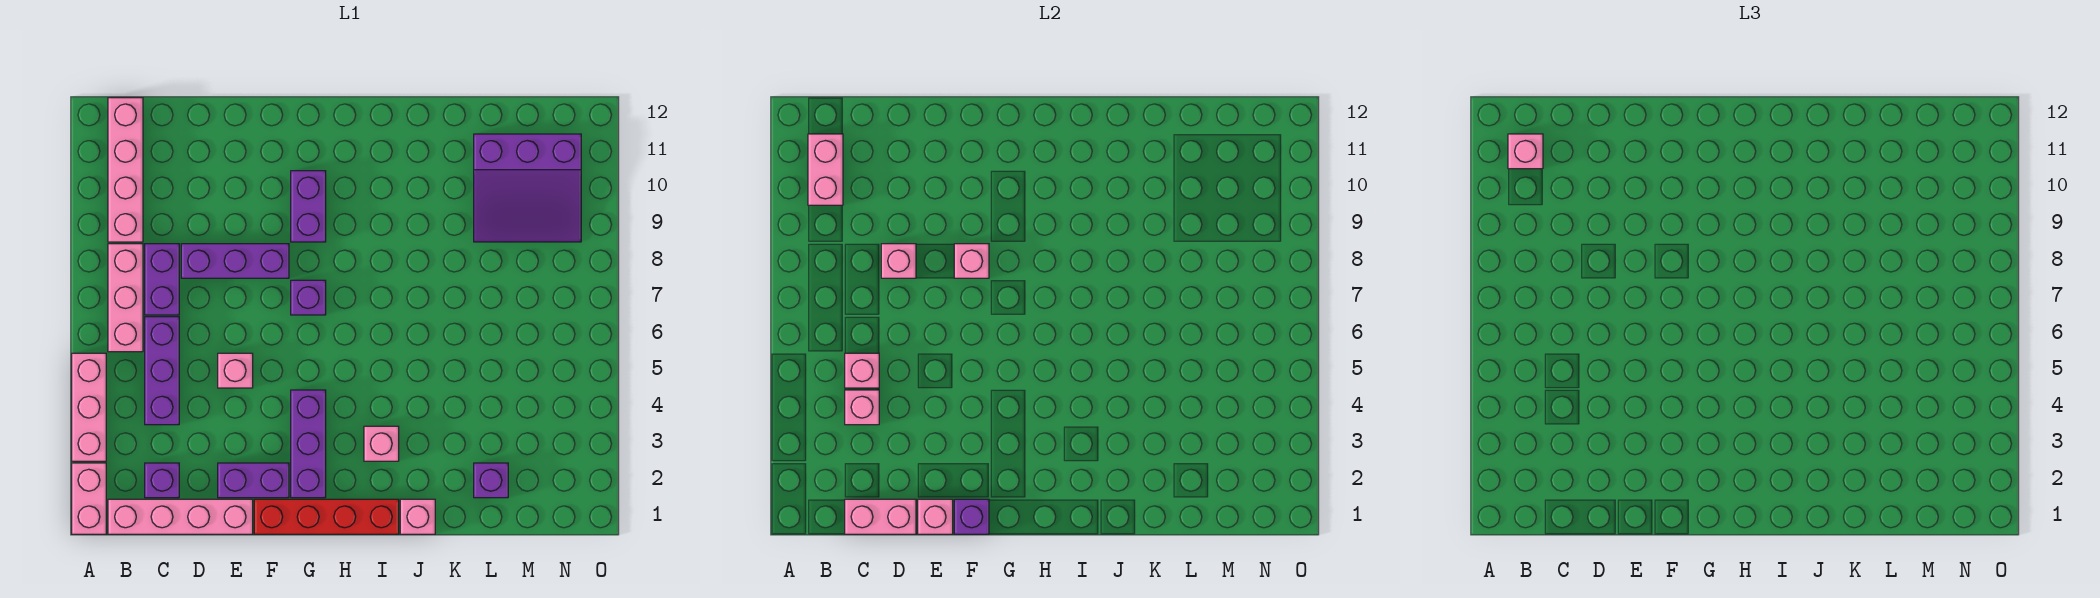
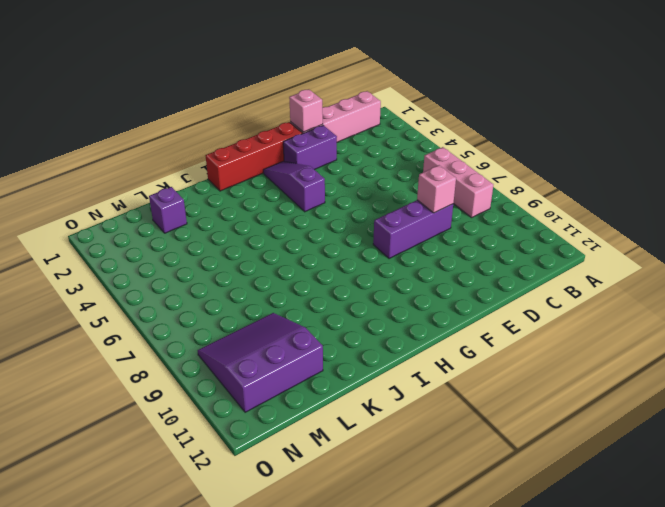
purple 1x3 slope [263,161,325,212] -> purple 1x3 brick [291,390,326,498]
none -> pink 1x2 brick [72,463,106,534]
none -> pink 1x3 brick [72,353,106,461]
none -> pink 1x4 brick [108,98,143,242]

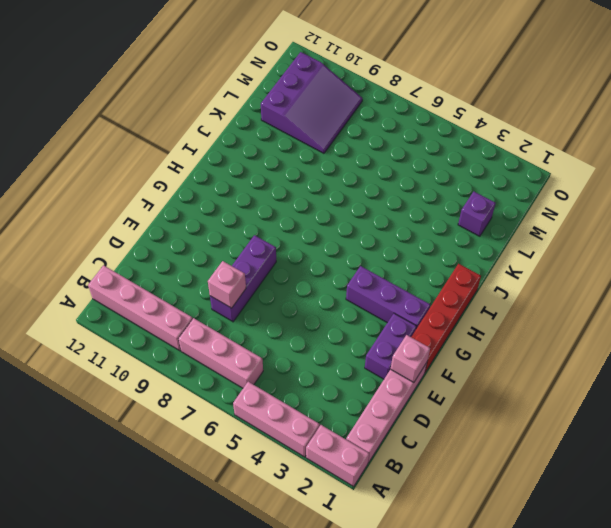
none -> purple 1x1 brick [145,463,179,498]
none -> purple 1x3 brick [145,317,179,425]
none -> purple 1x2 brick [145,244,179,315]

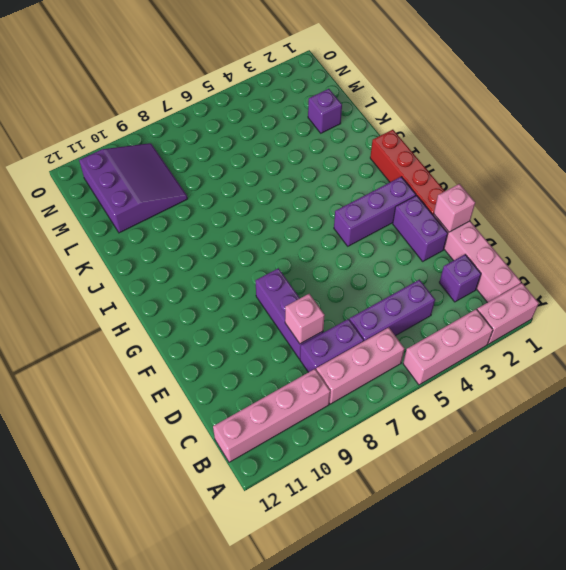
none -> pink 1x1 brick [218,353,253,388]
none -> purple 1x1 brick [291,280,326,315]
none -> purple 1x2 brick [291,171,326,242]

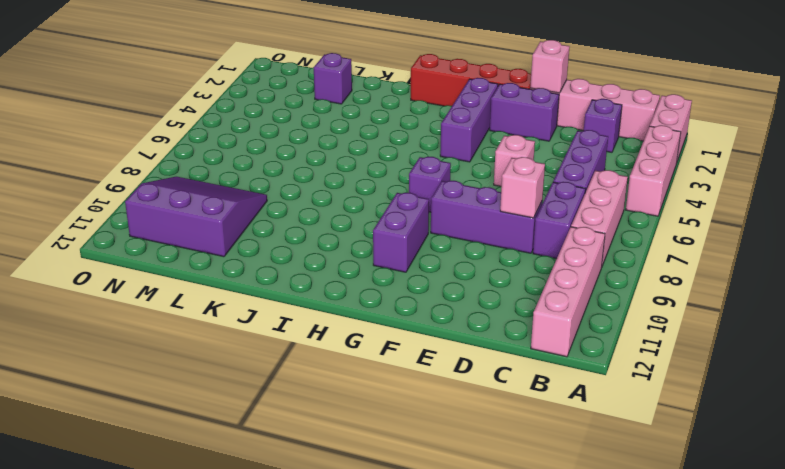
none -> pink 1x1 brick [364,426,399,461]
none -> pink 1x1 brick [400,499,435,534]
none -> pink 1x2 brick [808,134,843,205]

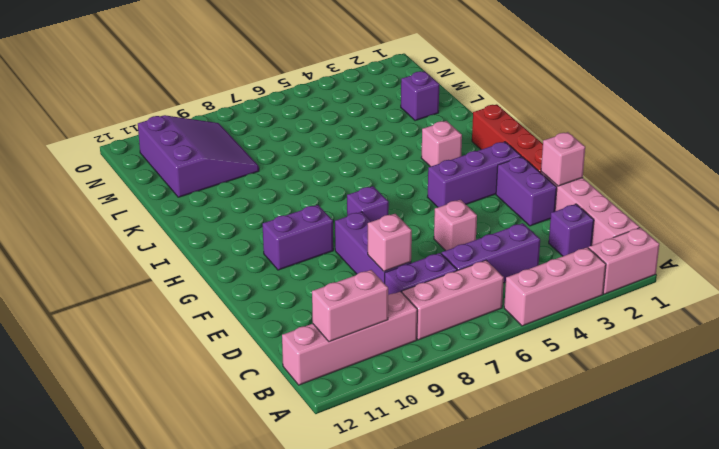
none -> pink 1x1 brick [400,499,435,534]
none -> pink 1x2 brick [845,499,916,534]
none -> pink 1x1 brick [845,390,879,425]

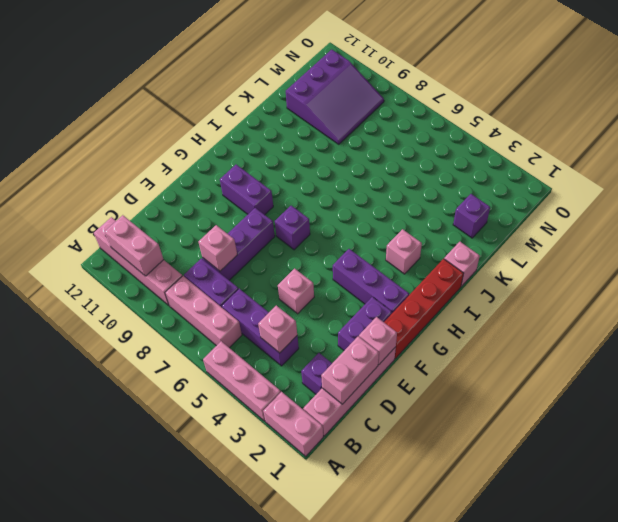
none -> pink 1x1 brick [845,353,879,388]
none -> purple 1x1 brick [954,499,989,534]
none -> pink 1x1 brick [954,244,989,278]

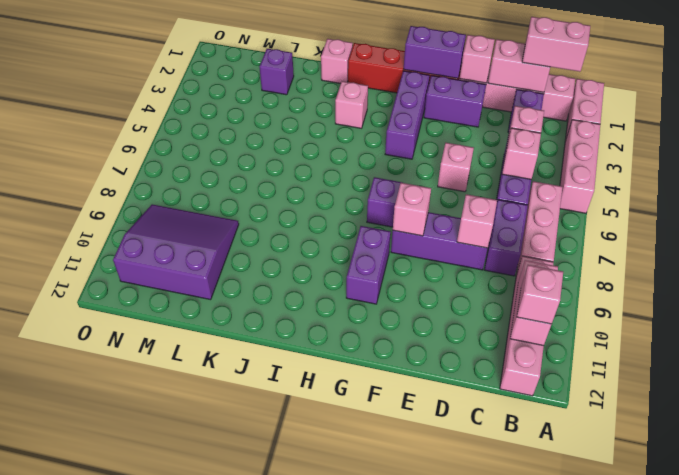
pink 1x2 brick [522,17,590,72] -> none
purple 1x2 brick [403,26,466,78] -> purple 1x1 brick [954,499,989,534]

